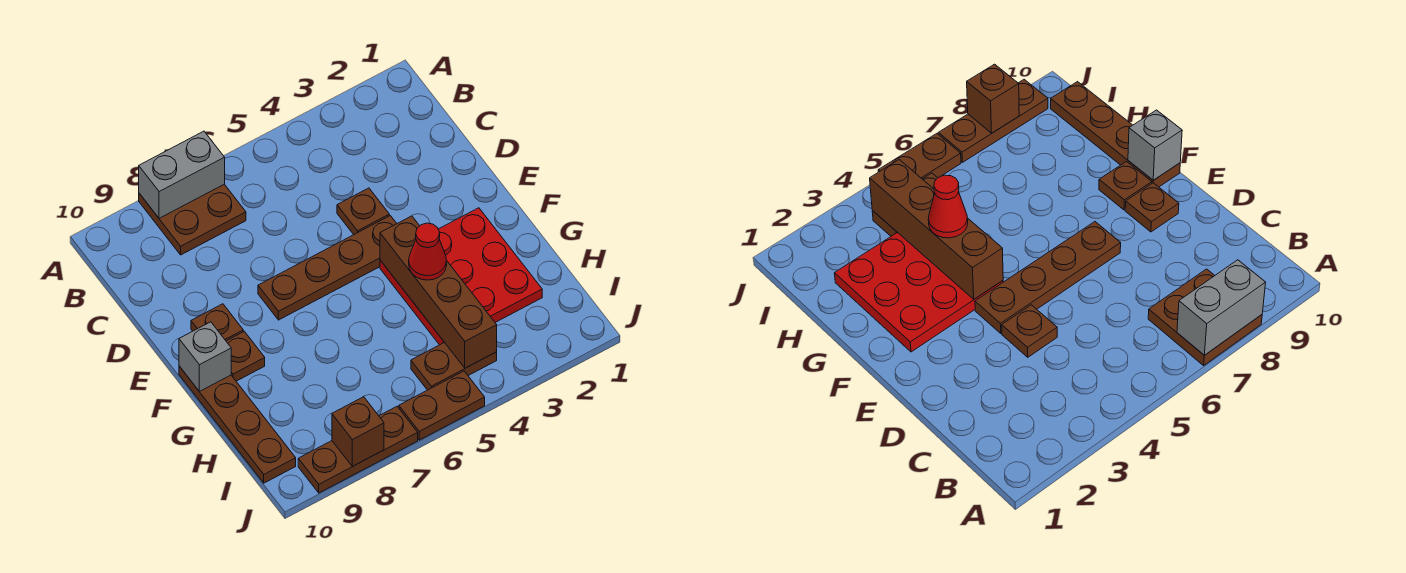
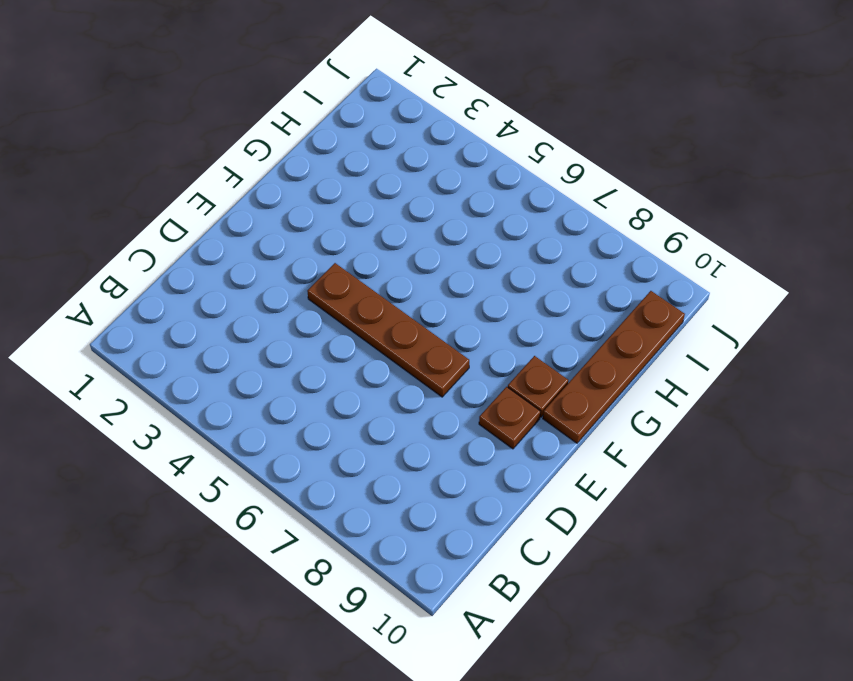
none -> brown 2x2 plate [139,184,246,255]
none -> brown 1x1 plate [337,188,389,235]
none -> red 3x3 plate [380,208,542,345]

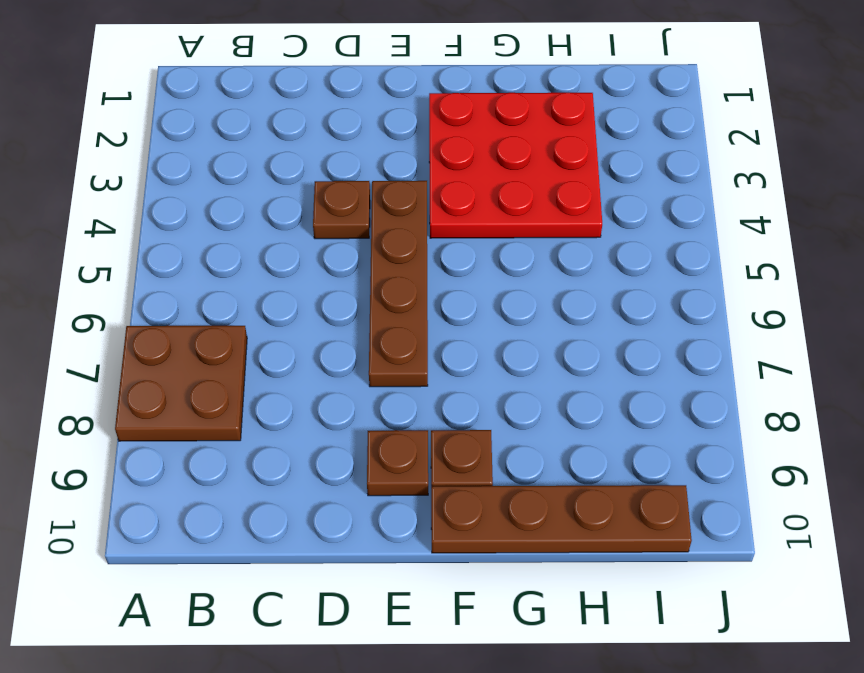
none -> brown 1x2 plate [411,342,497,390]
none -> brown 1x2 plate [399,371,485,440]
none -> brown 1x3 plate [298,407,418,493]

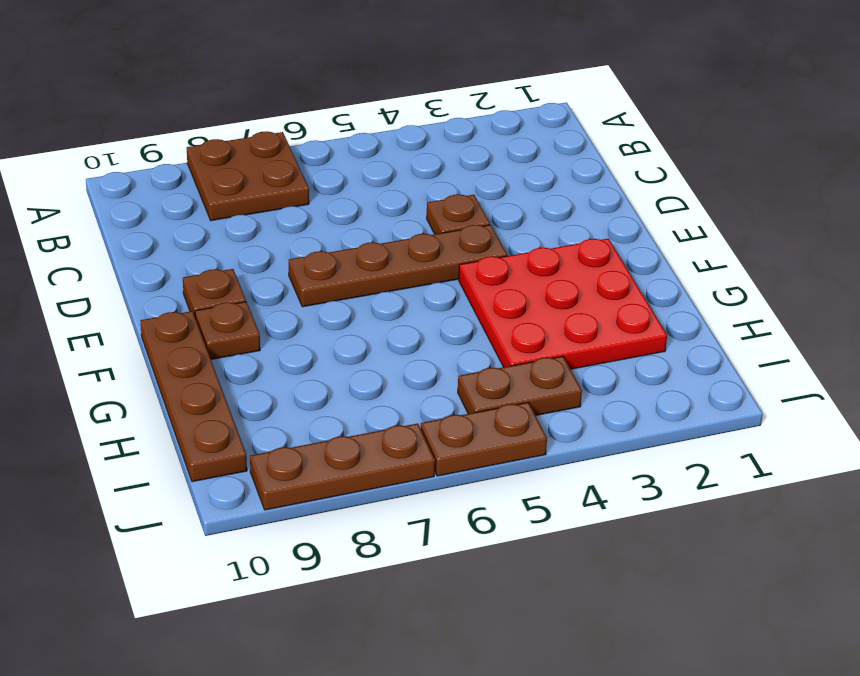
none -> grey 1x2 brick [139,131,225,218]
none -> brown 1x4 brick [380,216,497,368]
none -> grey 1x1 brick [179,322,231,391]

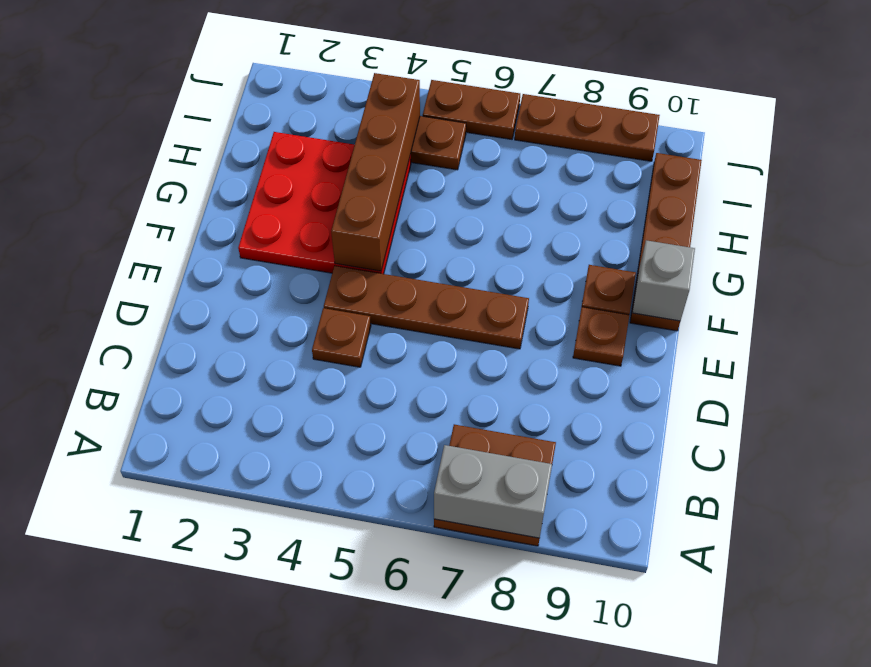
none -> brown 1x1 brick [332,397,384,466]
none -> red 1x1 cone [409,223,447,280]

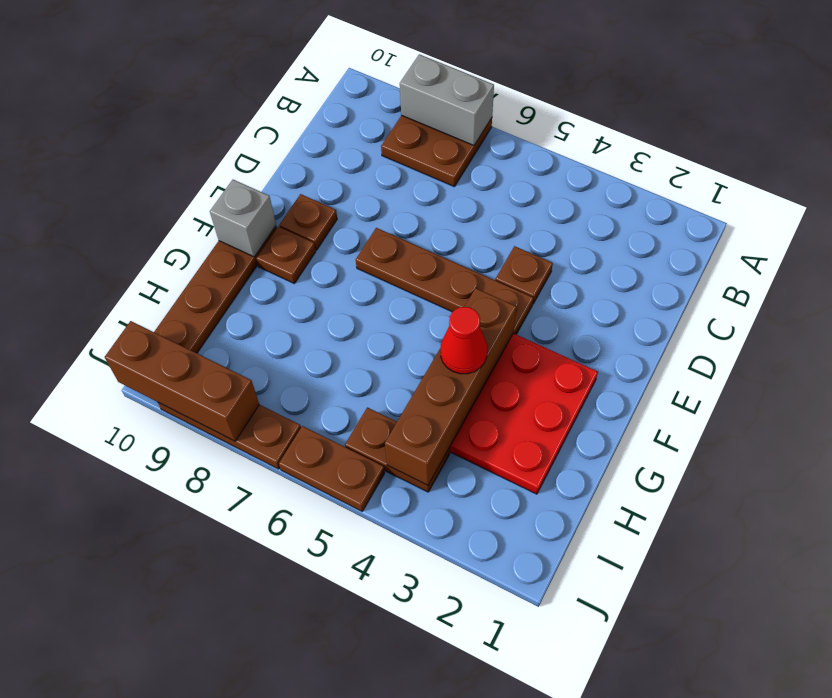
brown 1x3 brick [105,321,259,441] -> brown 1x1 brick [332,397,384,466]

